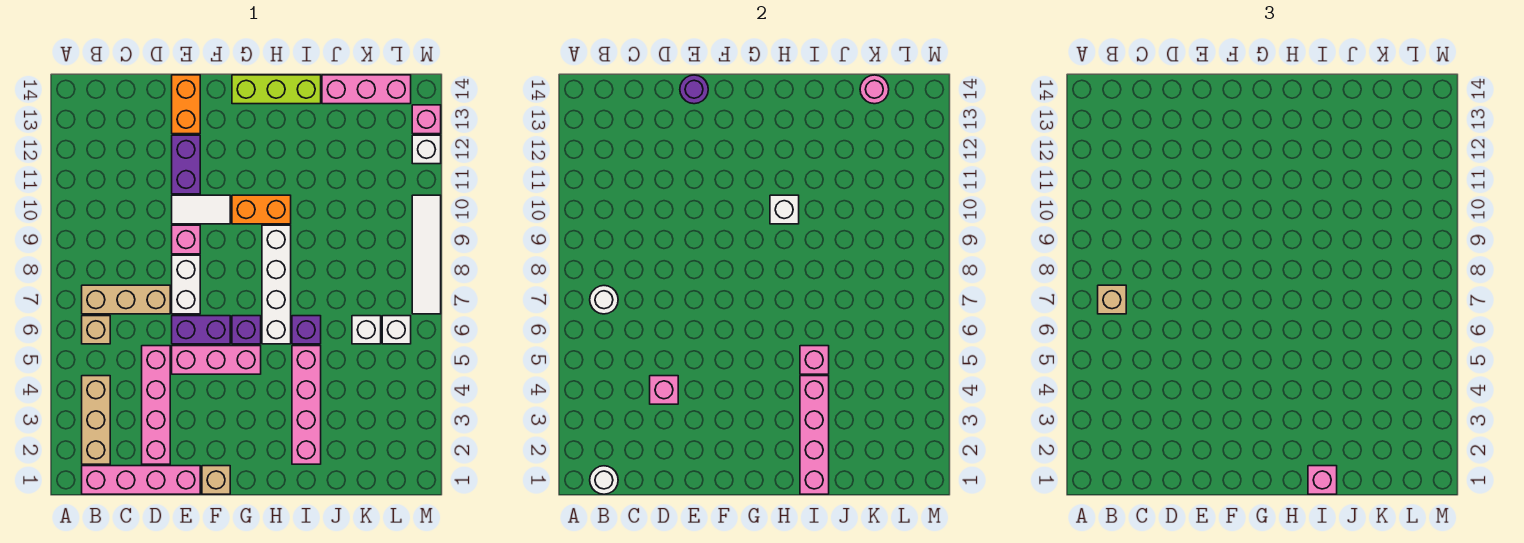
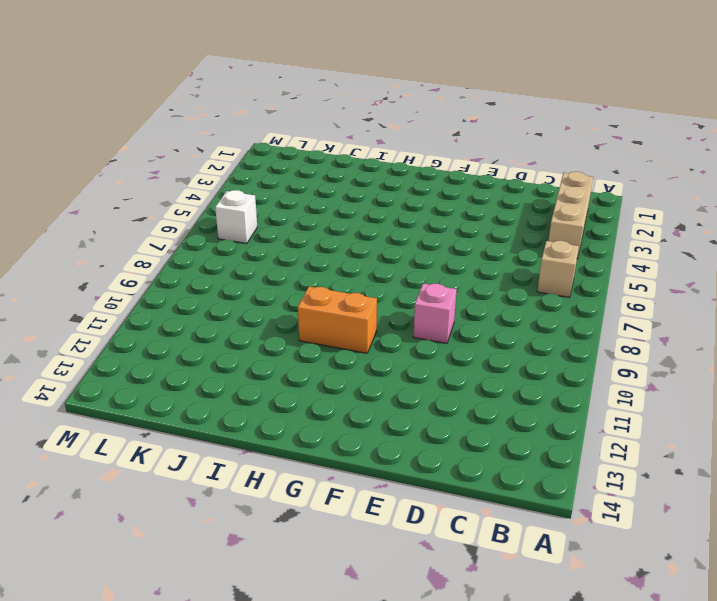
none -> pink 1x4 brick [82,466,200,494]
none -> tan 1x3 brick [82,285,170,314]
none -> pink 1x4 brick [142,346,170,464]
none -> pink 1x3 brick [172,346,261,374]

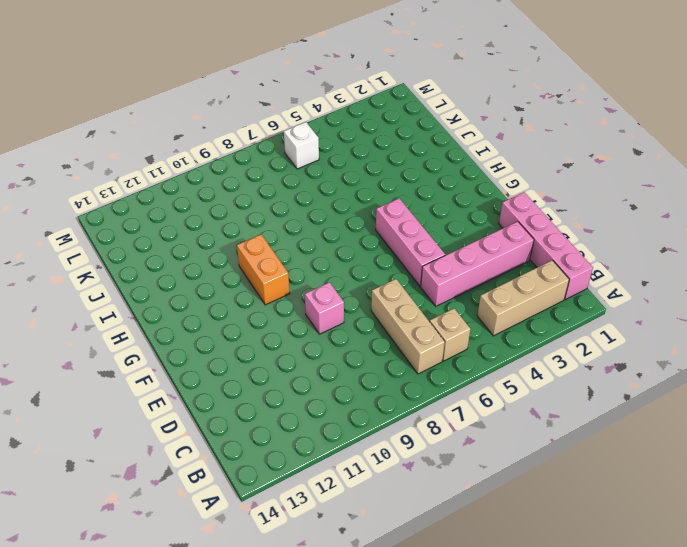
none -> purple 1x2 brick [172,316,230,344]
none -> white 1x2 brick [172,255,200,314]
none -> white 1x2 tile [172,195,230,224]
none -> purple 1x2 brick [172,135,200,194]

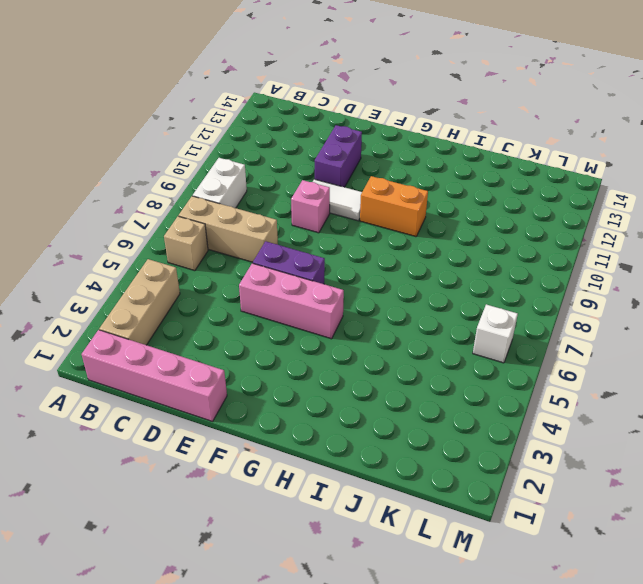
white 1x2 brick [193,158,247,208] -> white 1x2 brick moved to [172,255,200,314]
none -> pink 1x4 brick [142,346,170,464]
none -> orange 1x2 brick [172,75,200,134]
none -> tan 1x1 brick [202,466,230,494]
none -> purple 1x1 brick [232,316,261,344]

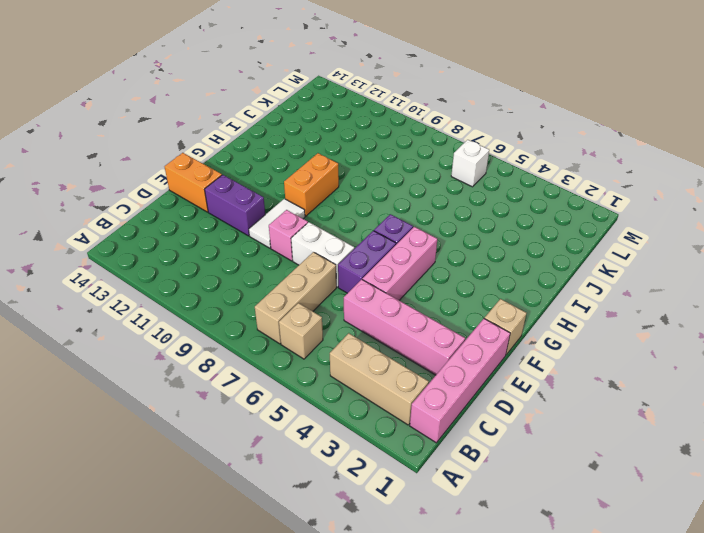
none -> lime 1x3 brick [232,75,321,104]
none -> white 1x4 brick [262,225,291,344]
none -> pink 1x4 brick [292,346,321,464]
none -> purple 1x1 brick [292,316,321,344]

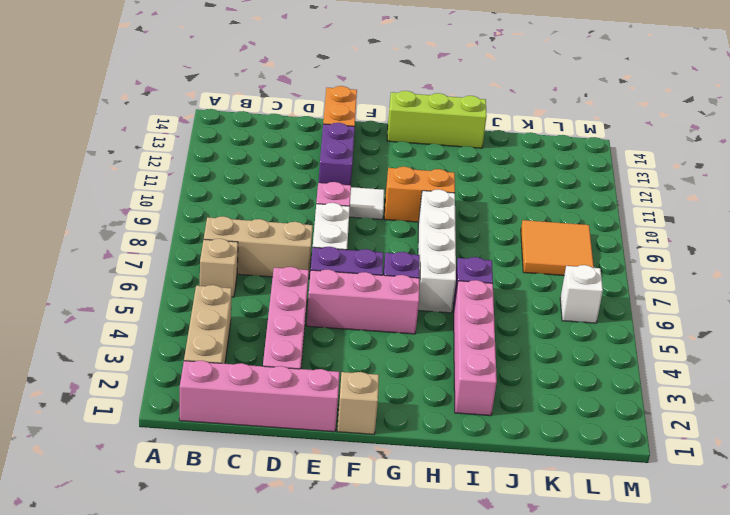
orange 2x2 tile [521,220,594,276] -> none
none -> pink 1x3 brick [322,75,411,104]
none -> white 1x1 brick [352,316,381,344]
none -> white 1x4 tile [412,195,441,314]
none -> white 1x1 brick [412,135,441,164]

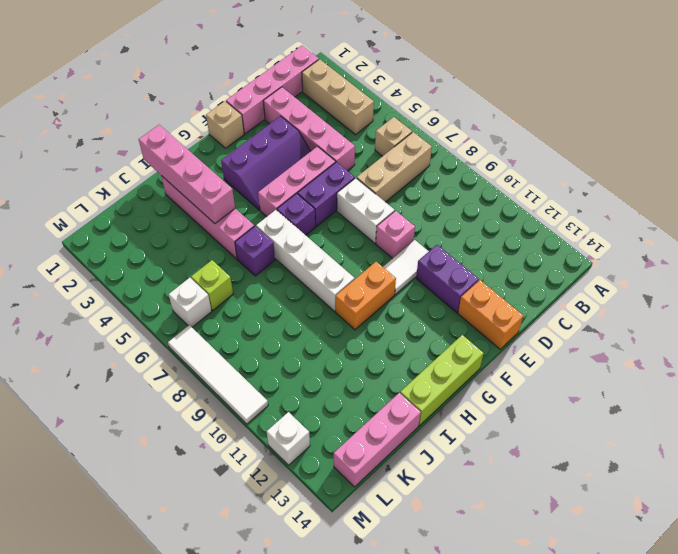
purple 2x3 slope [221,116,311,210] -> none
lime 1x1 brick [191,260,233,310] -> white 1x1 brick [352,316,381,344]
none -> pink 1x1 brick [412,105,441,134]
none -> white 1x1 round brick [590,466,618,494]
none -> white 1x1 round brick [590,286,618,314]
none -> pink 1x1 brick [650,376,678,404]

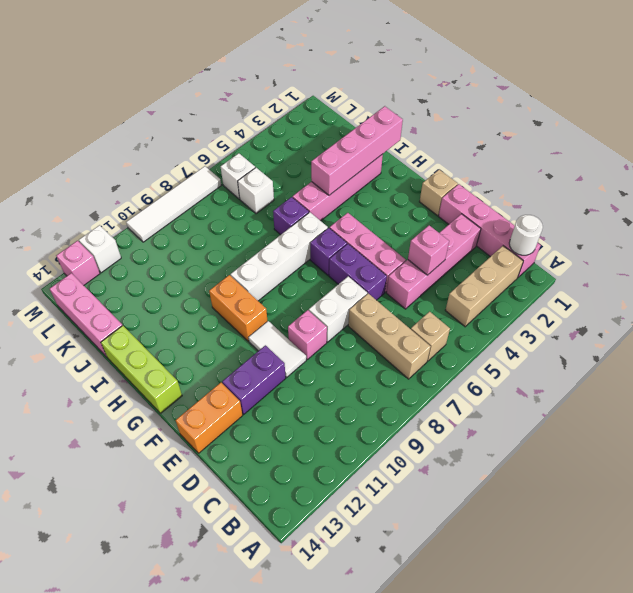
none -> white 1x1 round brick [590,286,618,314]
none -> purple 1x1 round brick [680,75,708,104]
none -> white 1x1 brick [770,195,799,224]
none -> pink 1x1 brick [800,346,829,374]

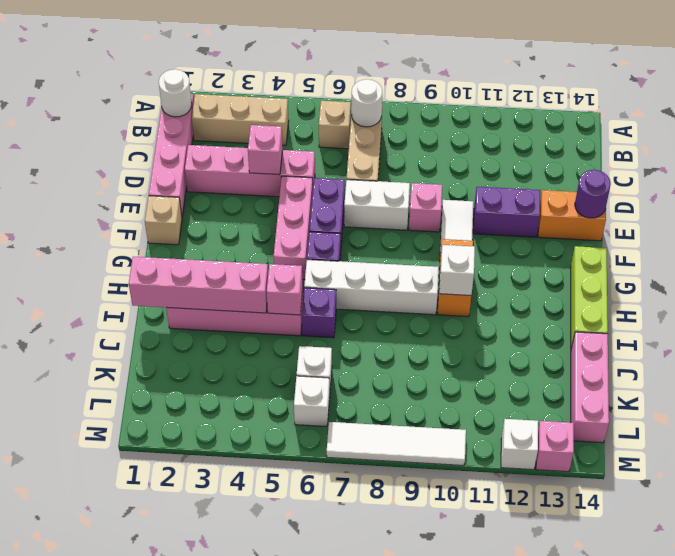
none -> pink 1x1 round brick [860,75,889,104]
none -> tan 1x1 brick [1098,285,1126,314]
none -> pink 1x1 brick [1308,466,1337,494]

